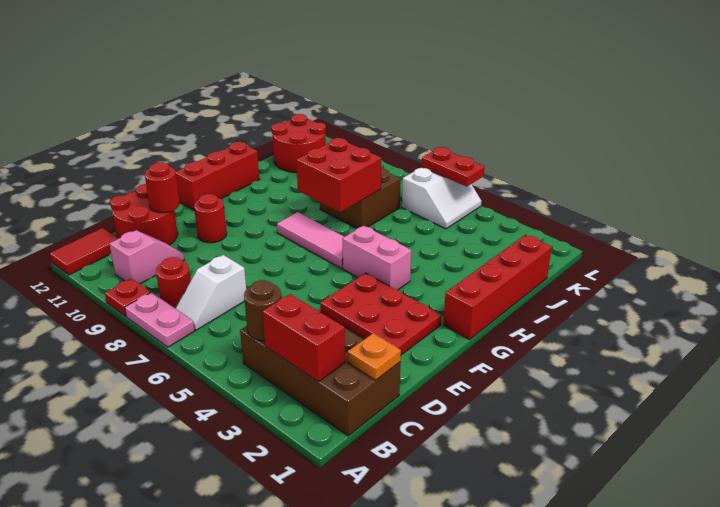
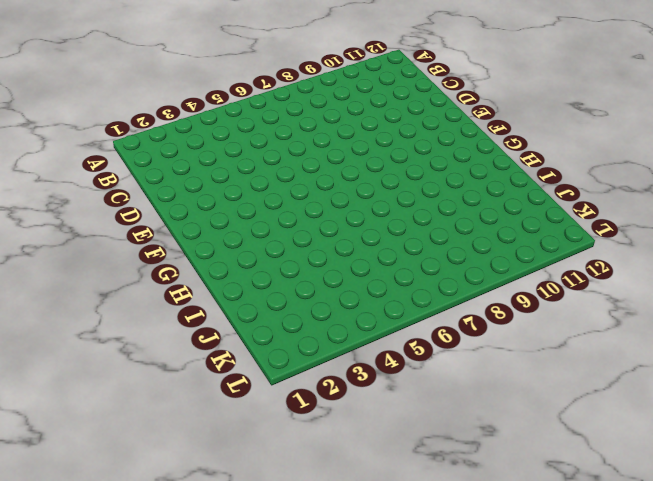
none -> pink 1x2 plate [125,292,195,347]
none -> red 1x1 plate [105,279,151,316]
none -> red 1x2 tile [50,228,119,275]

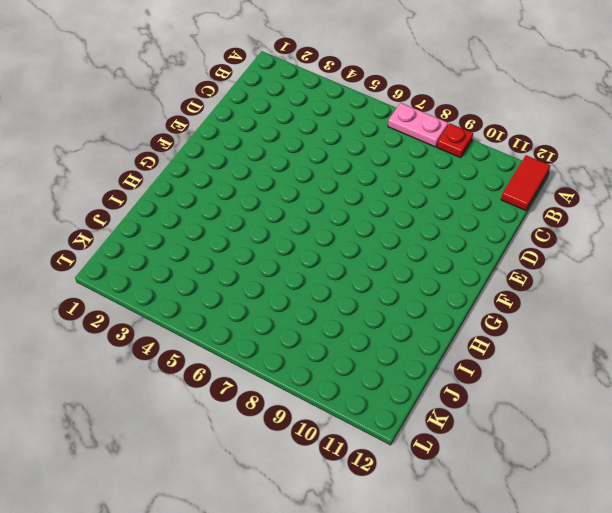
none -> brown 2x4 brick [240,326,401,436]
none -> white 1x2 slope [175,255,246,330]
none -> red 1x1 round brick [156,257,191,308]

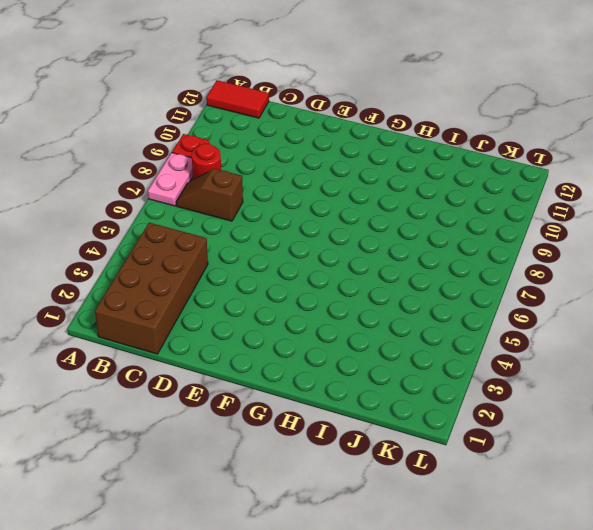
brown 1x2 slope [176,169,243,221] -> white 1x2 slope [175,255,246,330]
none -> pink 1x2 slope [109,230,185,284]
none -> red 2x2 round brick [110,184,178,245]
none -> red 2x3 plate [320,273,442,355]

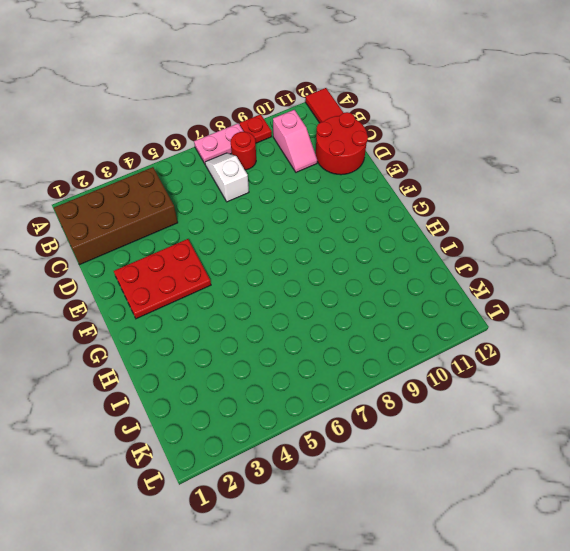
none -> red 1x1 round brick [194,194,227,243]
none -> red 1x3 brick [175,142,260,211]
none -> red 1x4 brick [443,235,552,339]

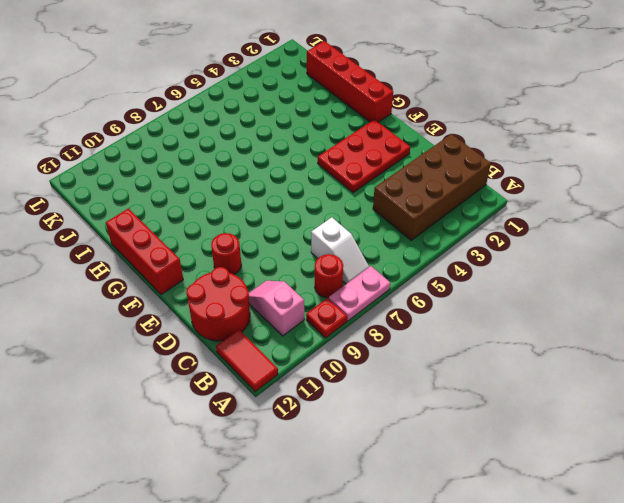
none -> pink 1x2 brick [342,226,411,290]
none -> pink 1x3 tile [277,212,344,268]
none -> brown 2x2 brick [320,169,401,228]

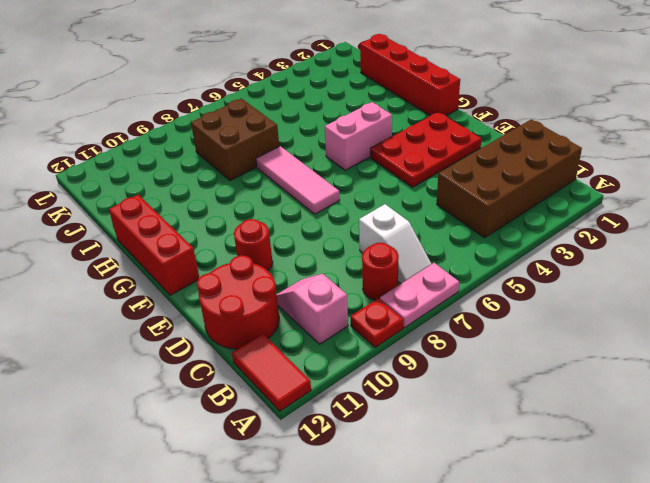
pink 1x3 tile [256,146,340,214] -> pink 1x3 tile turned to [277,212,344,268]
none -> red 2x2 round brick [271,114,326,173]
none -> white 2x2 slope [402,167,481,229]
none -> red 1x2 brick [263,294,345,382]

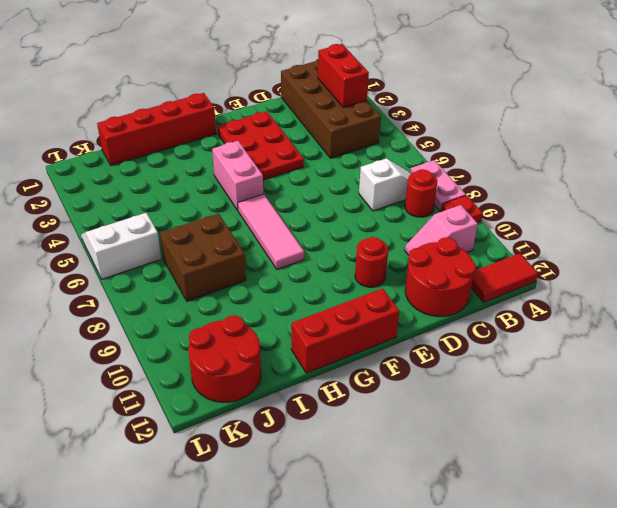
none -> brown 1x1 round brick [244,280,281,341]
none -> orange 1x1 plate [348,333,401,380]
none -> red 1x1 round brick [145,162,180,213]

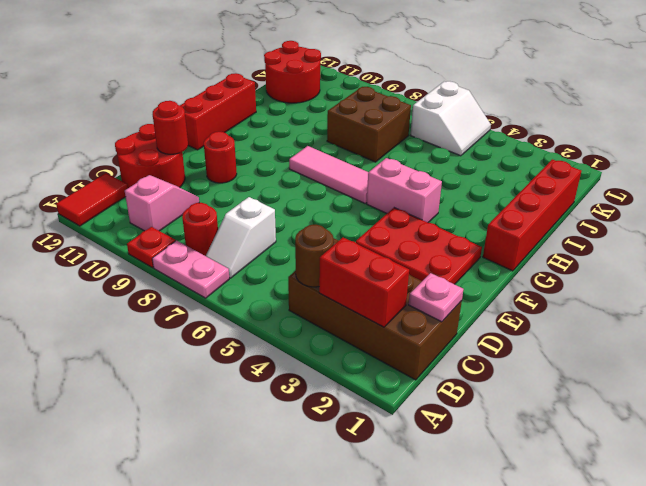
pink 1x1 plate [409,273,464,322] -> orange 1x1 plate [348,333,401,380]
none -> red 2x2 brick [296,138,382,212]
none -> red 1x2 plate [422,147,485,187]

